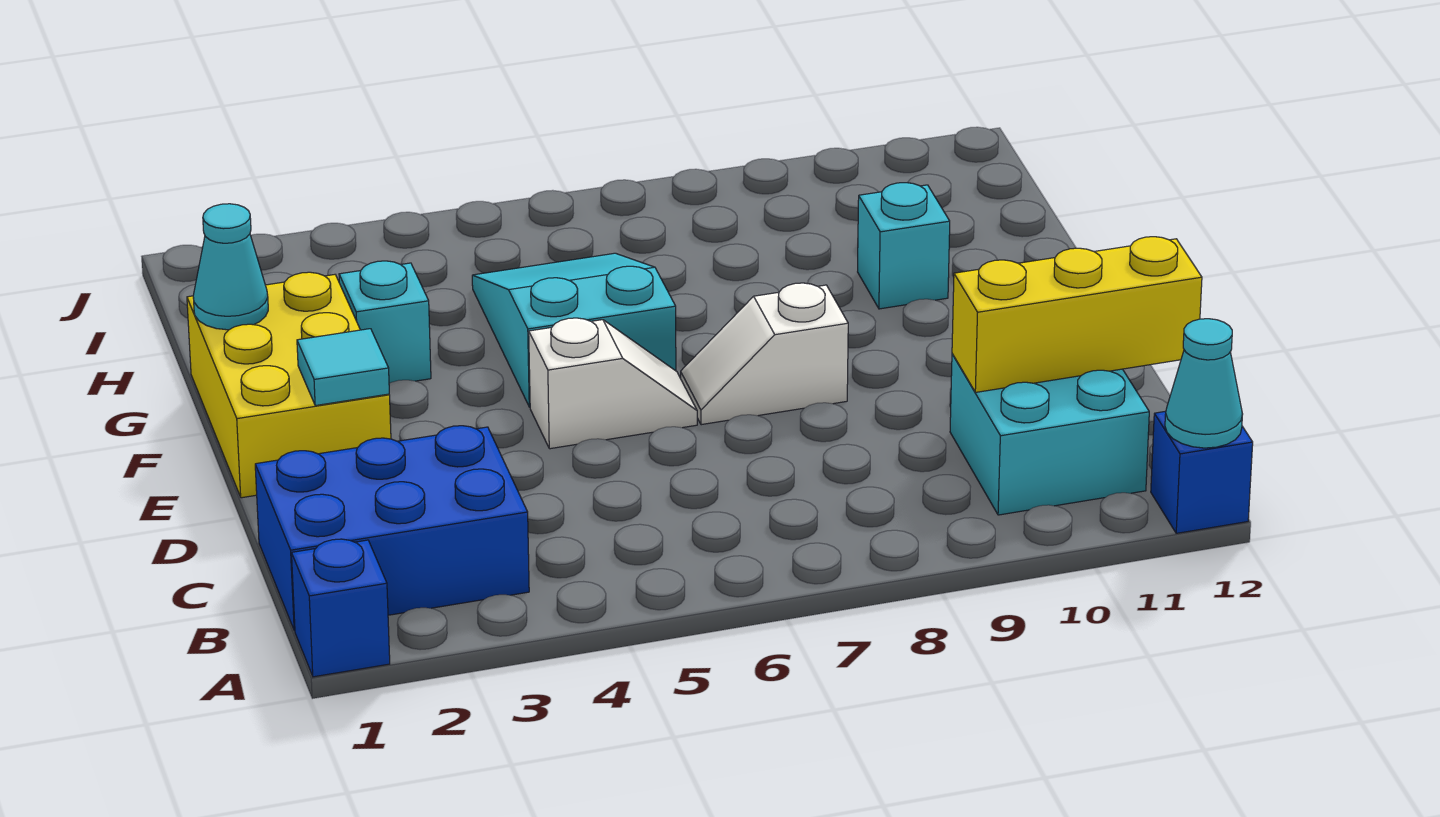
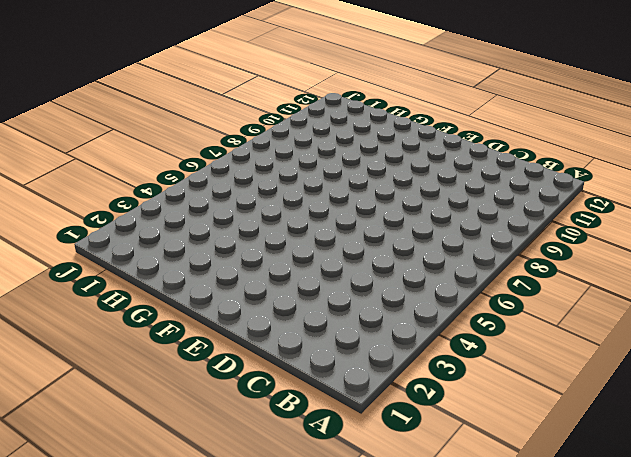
none -> blue 1x1 brick [292,539,390,677]
none -> blue 1x1 brick [1151,411,1253,533]
none -> blue 2x3 brick [255,426,529,631]

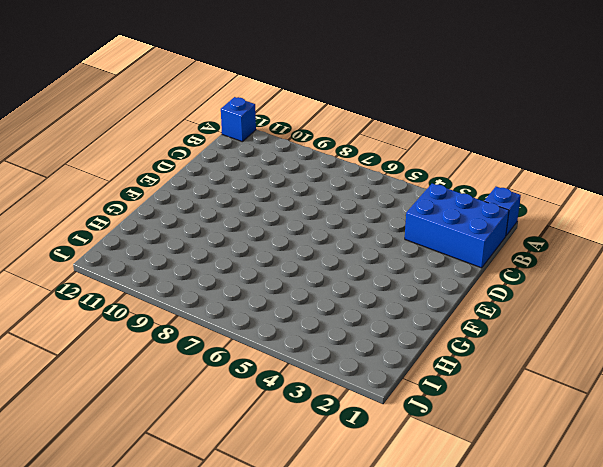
none -> cyan 2x2 brick [950,354,1149,515]
none -> yellow 2x3 brick [187,272,391,498]
none -> white 1x2 slope [529,318,697,449]

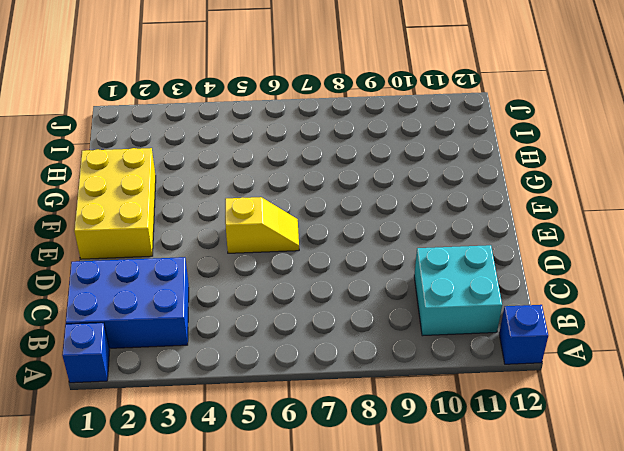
yellow 1x2 slope [225,197,299,253] -> white 1x2 slope [529,318,697,449]
none -> white 1x2 slope [681,283,848,425]
none -> cyan 2x3 slope [472,253,676,407]
none -> cyan 1x1 brick [339,261,431,383]

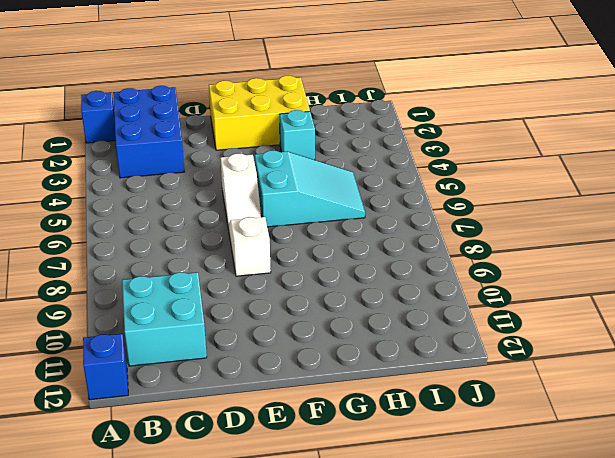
none -> cyan 1x1 brick [858,183,950,309]
none -> cyan 1x1 cone [1165,319,1243,448]
none -> yellow 1x3 brick [952,237,1202,392]

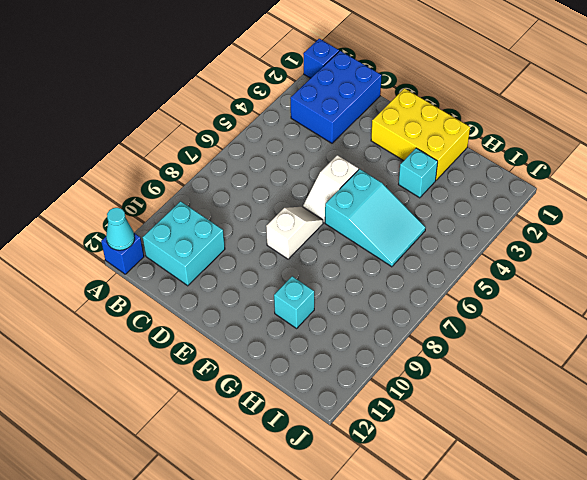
none -> yellow 1x3 brick [952,237,1202,392]
none -> cyan 1x1 tile [297,329,389,406]
none -> cyan 1x1 cone [193,204,268,330]

